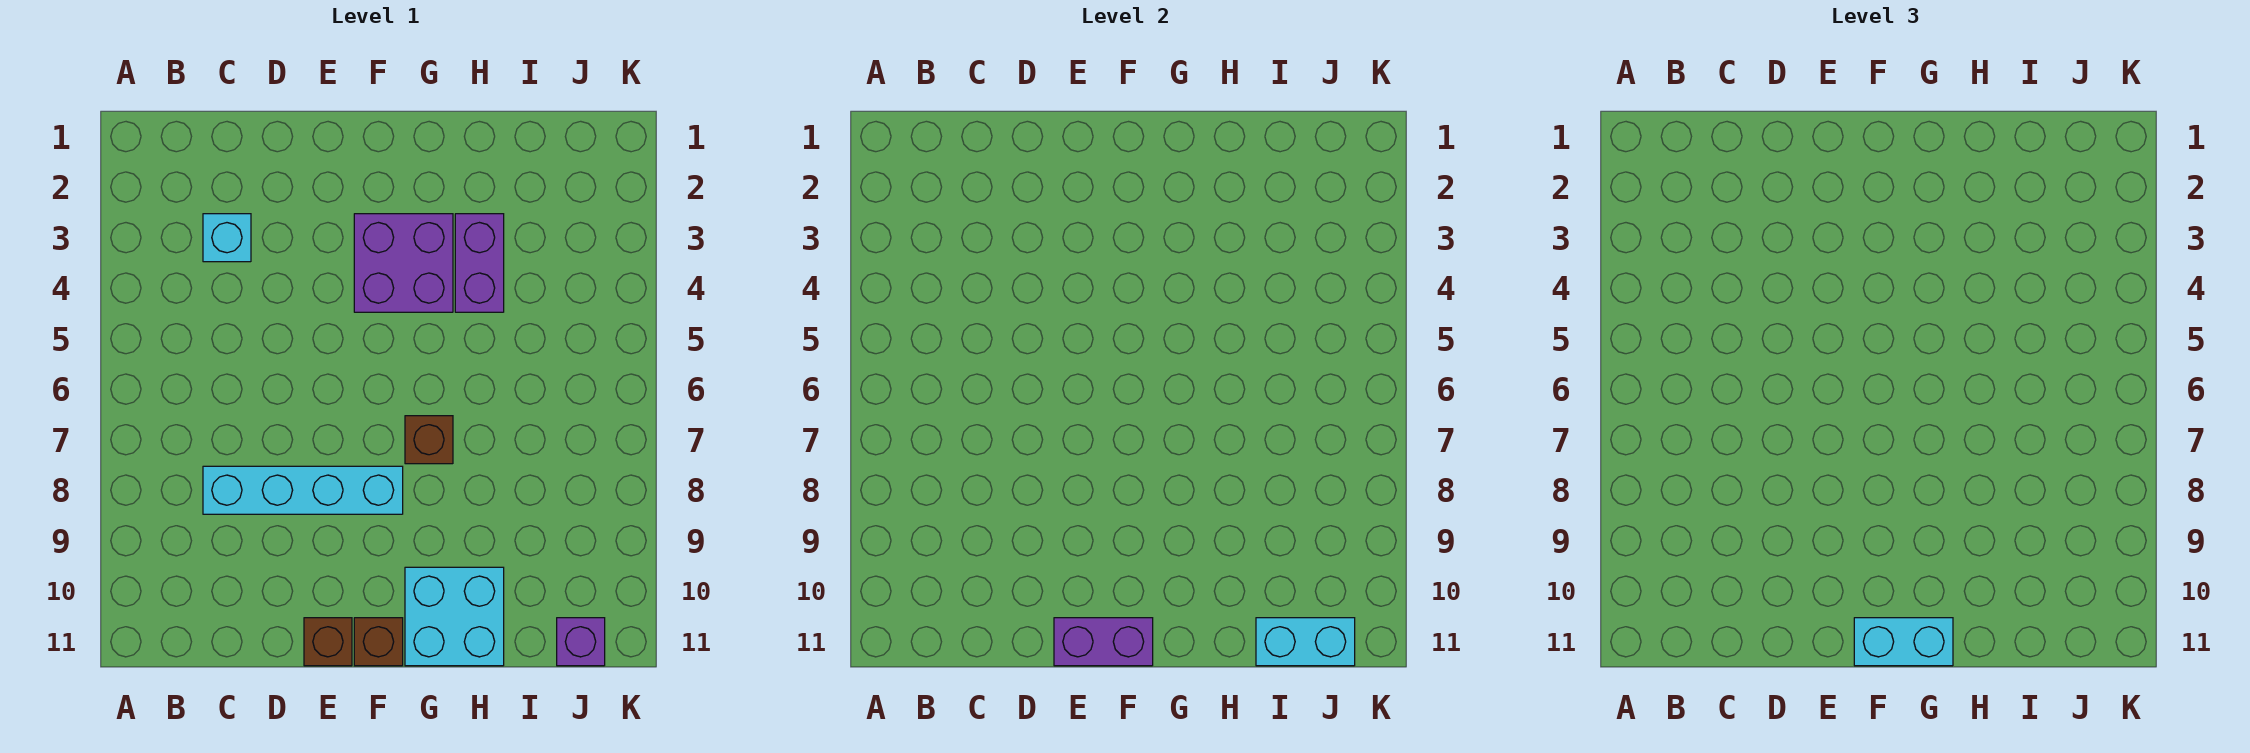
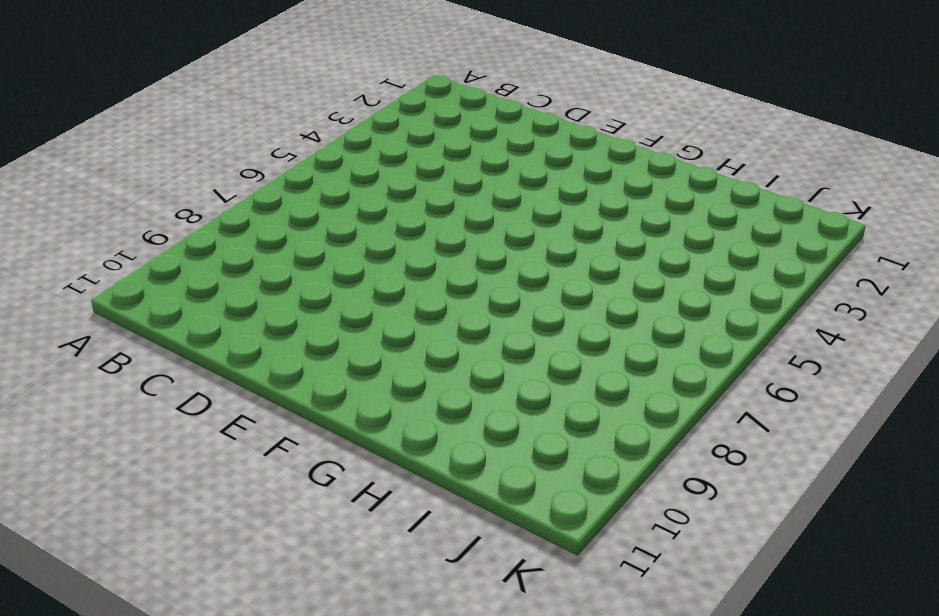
none -> cyan 1x1 brick [203,214,251,262]
none -> cyan 1x4 brick [203,466,403,514]
none -> brown 1x1 brick [304,618,352,666]

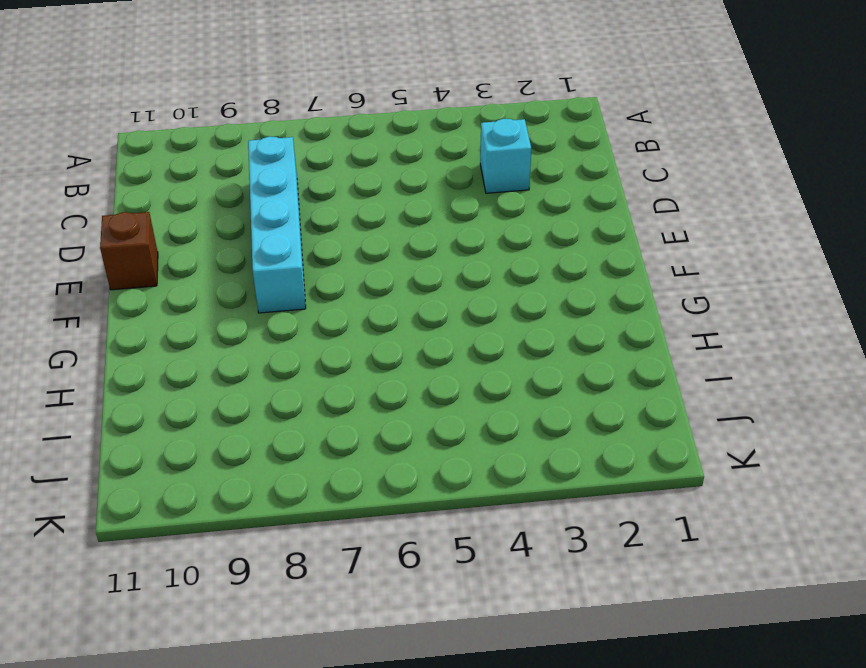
none -> purple 2x2 brick [354,214,453,312]
none -> brown 1x1 brick [354,618,403,666]
none -> brown 1x1 brick [405,416,453,464]

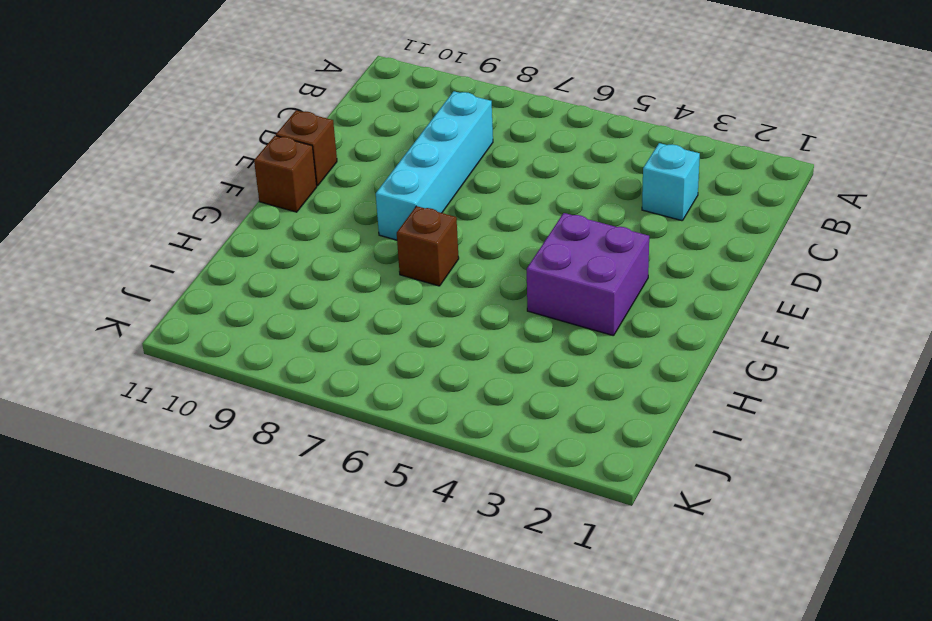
none -> cyan 2x2 brick [405,567,504,666]
none -> purple 1x2 brick [455,214,504,312]
none -> purple 1x1 brick [557,618,605,666]

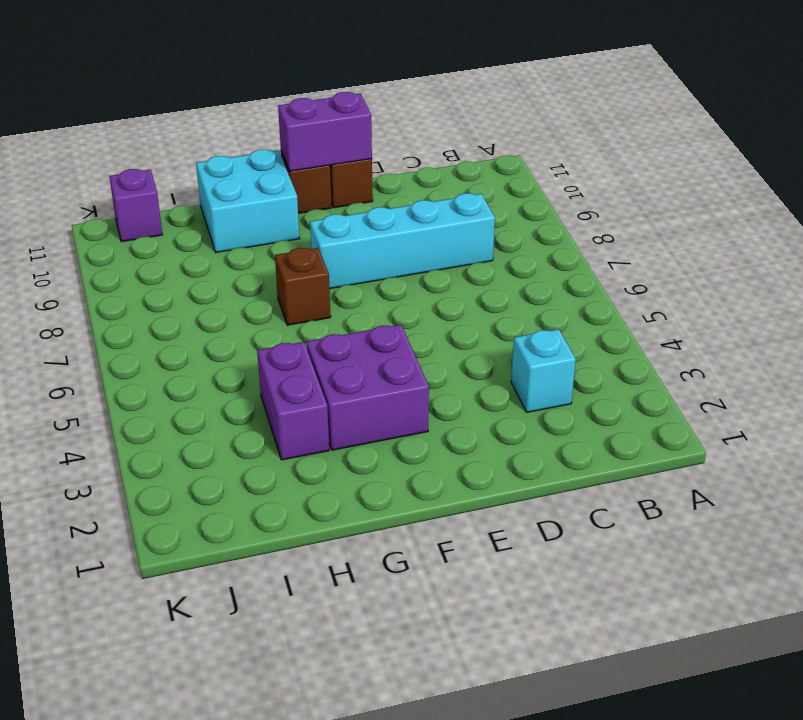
none -> cyan 1x2 brick [1256,618,1355,666]
none -> cyan 1x2 brick [1854,618,1953,666]

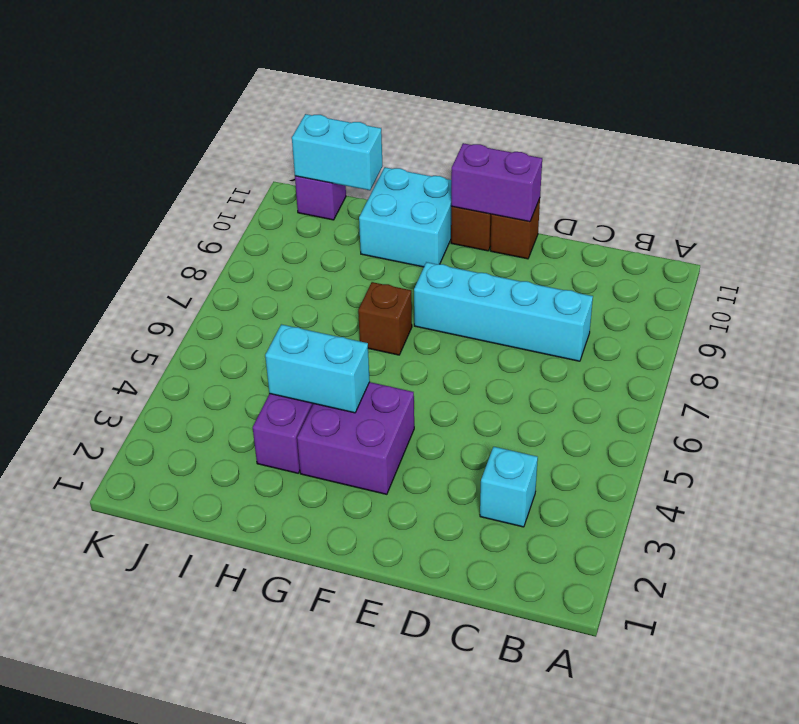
cyan 1x2 brick [265,324,370,413] -> cyan 1x2 brick moved to [1854,618,1953,666]

